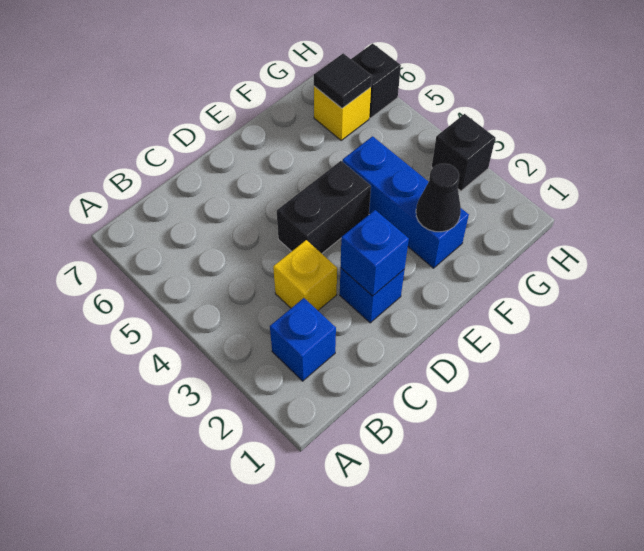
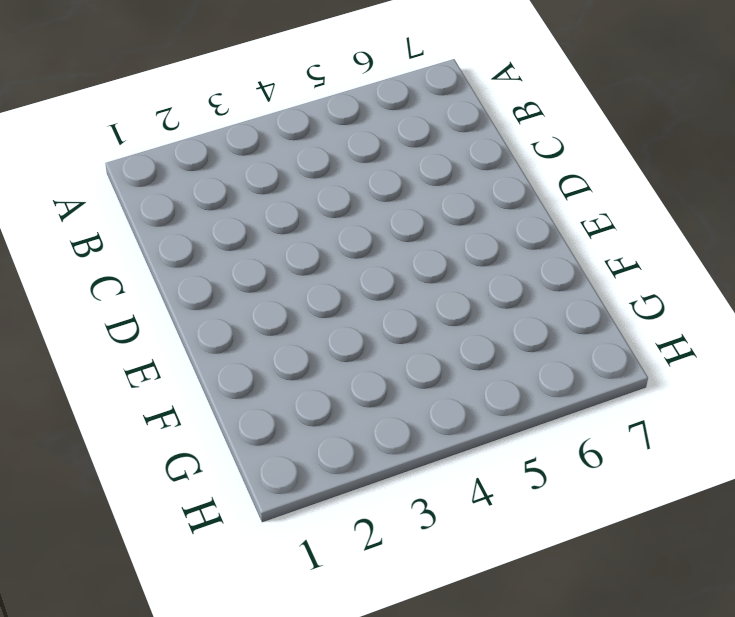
none -> blue 1x1 brick [270,298,336,381]
none -> yellow 1x1 brick [273,240,337,310]

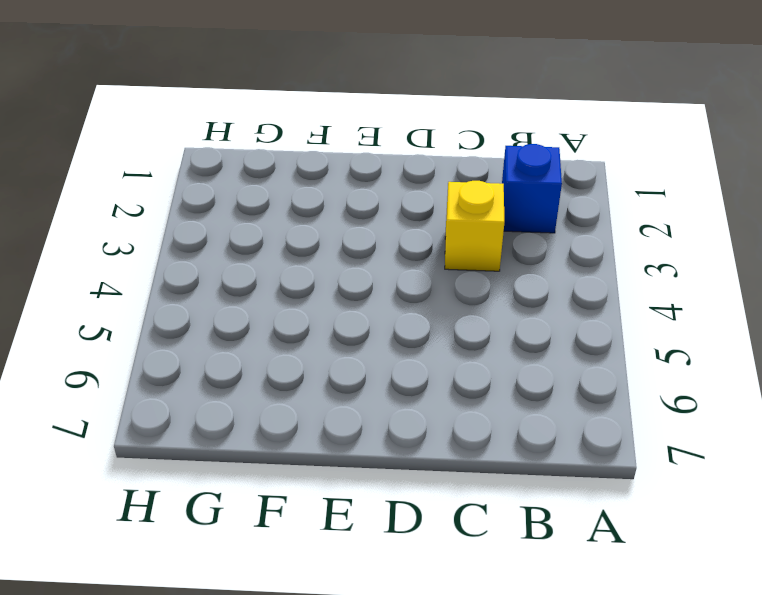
none -> blue 1x1 brick [340,268,405,323]
none -> black 1x2 brick [277,161,371,254]

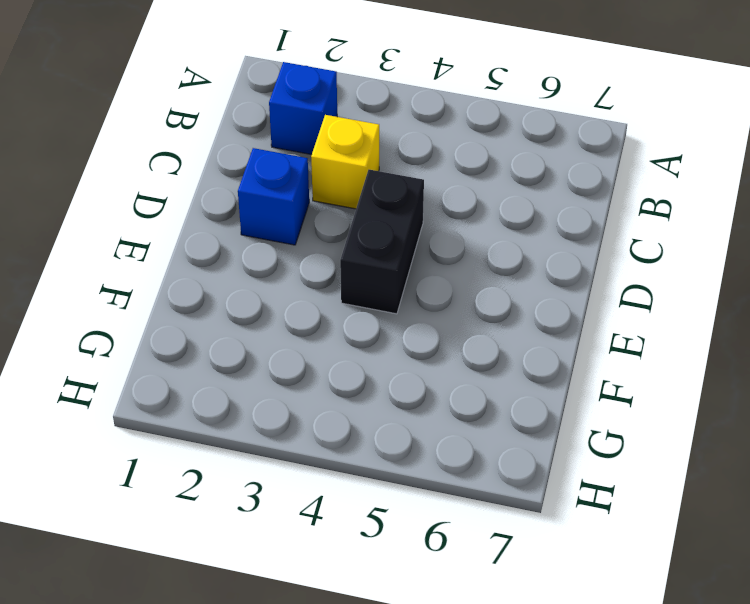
none -> blue 1x3 brick [342,136,469,268]
none -> yellow 1x1 brick [314,86,371,140]

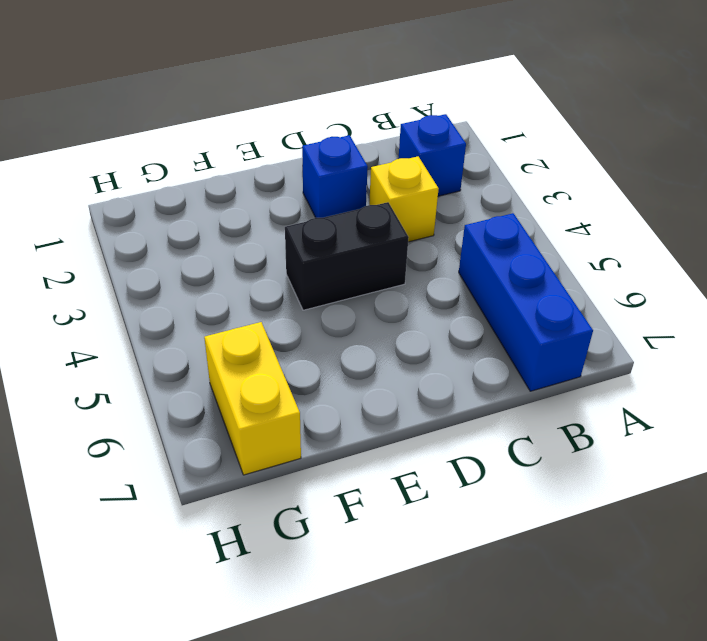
blue 1x3 brick [459,213,593,391] -> blue 1x3 brick moved to [342,136,469,268]
yellow 1x2 brick [204,322,301,475] -> yellow 1x1 brick [314,86,371,140]
none -> black 1x1 brick [432,114,495,191]
none -> black 1x1 brick [351,43,401,118]

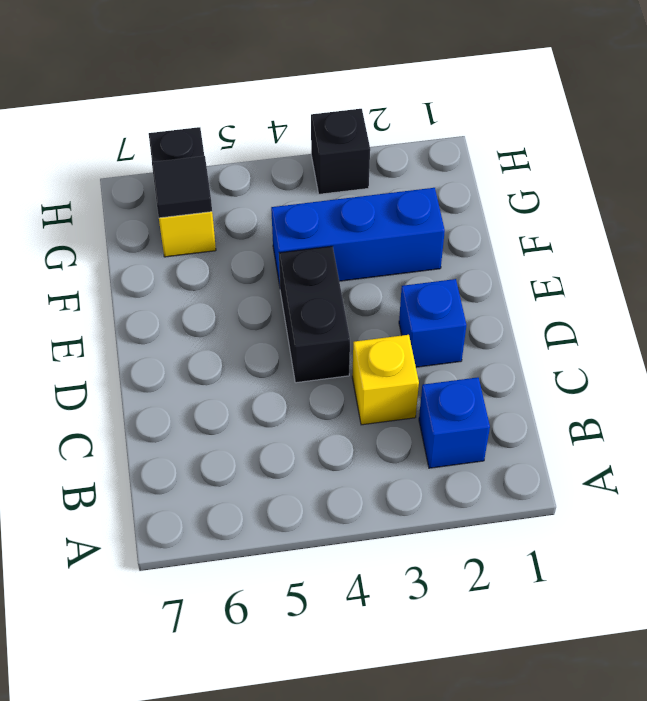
none -> blue 1x1 brick [341,210,409,296]
none -> black 1x1 cone [416,164,461,232]

